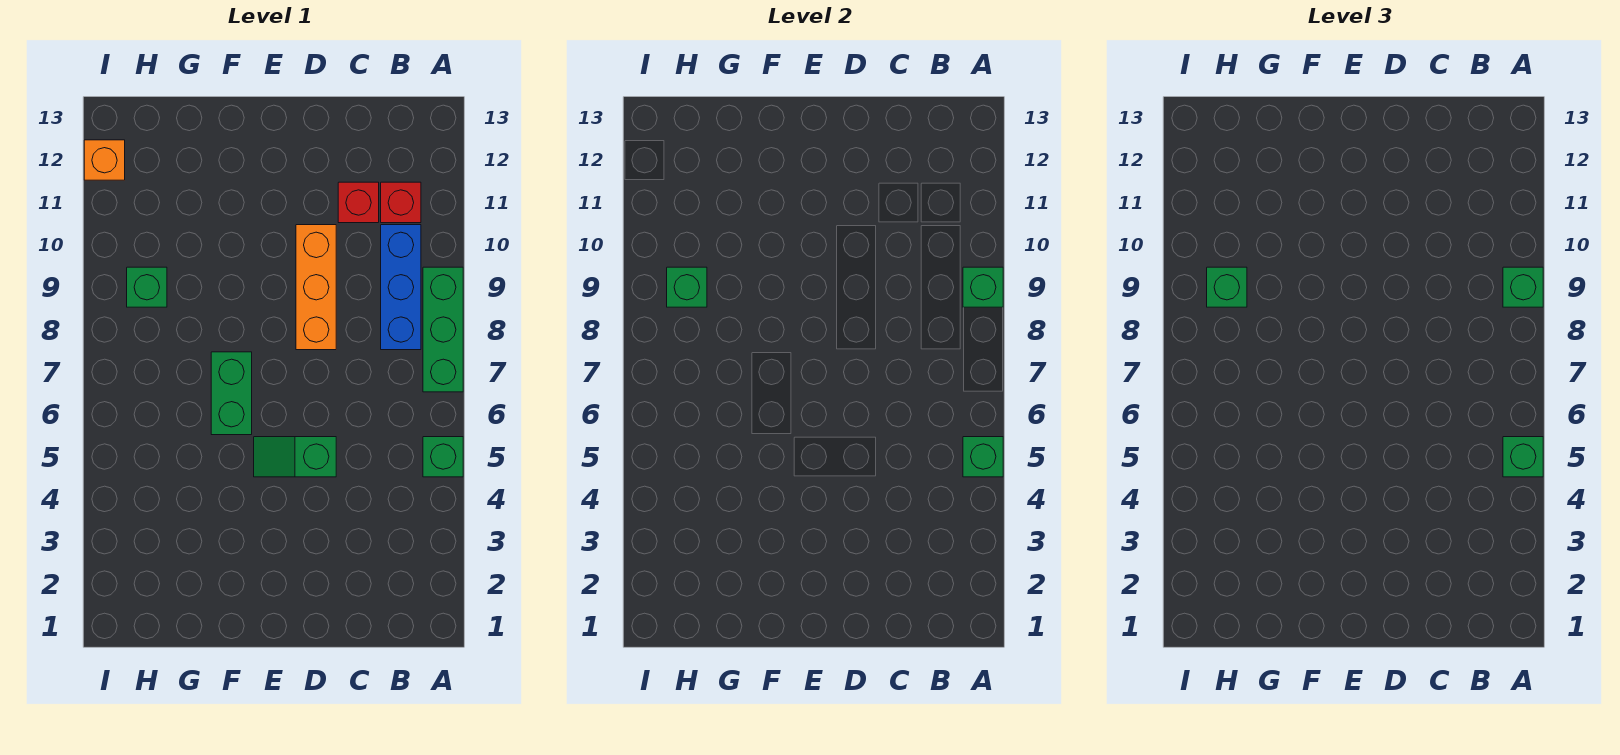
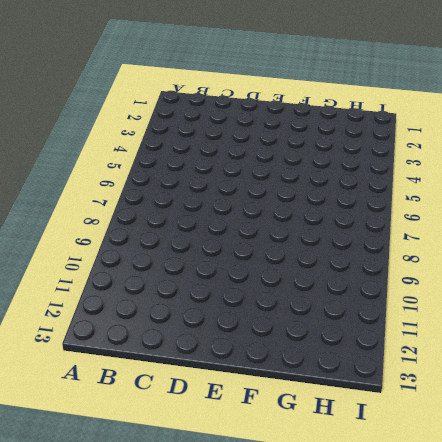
none -> green 1x1 brick [423,437,463,477]
none -> green 1x3 brick [423,267,463,392]
none -> blue 1x3 brick [381,225,421,350]

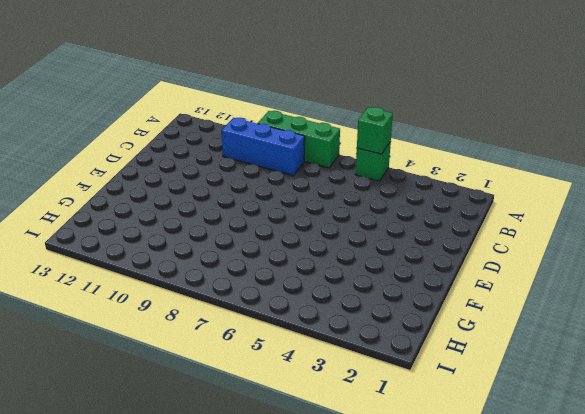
none -> red 1x1 brick [381,182,421,223]
none -> red 1x1 brick [338,182,379,223]
none -> green 1x2 slope [254,437,336,477]

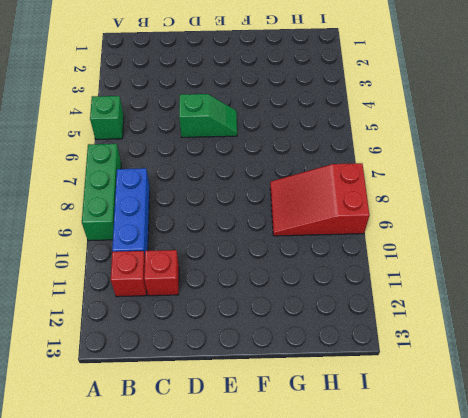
red 2x3 slope [270,163,369,236] -> green 1x1 brick [127,267,167,307]
none -> orange 1x3 brick [296,225,336,350]
none -> green 1x2 brick [211,352,252,435]
none -> orange 1x1 brick [84,140,125,180]

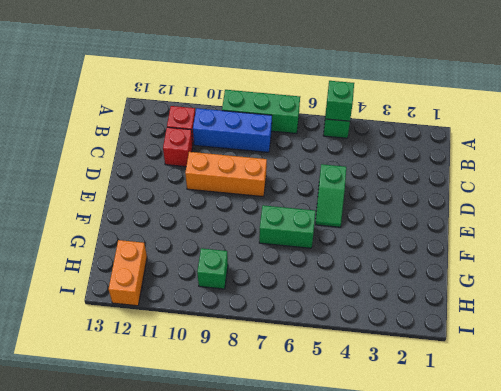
orange 1x2 brick [109,240,147,306] -> orange 1x1 brick [84,140,125,180]
none -> green 1x1 brick [963,267,1003,307]
none -> green 1x1 brick [667,267,707,307]
none -> green 1x1 brick [1503,437,1543,477]

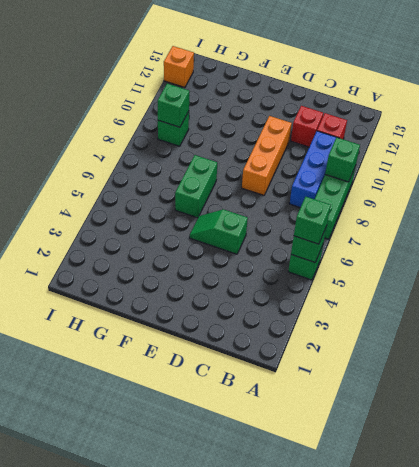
none -> green 1x1 brick [1503,267,1543,307]
none -> green 1x1 brick [1207,267,1247,307]

